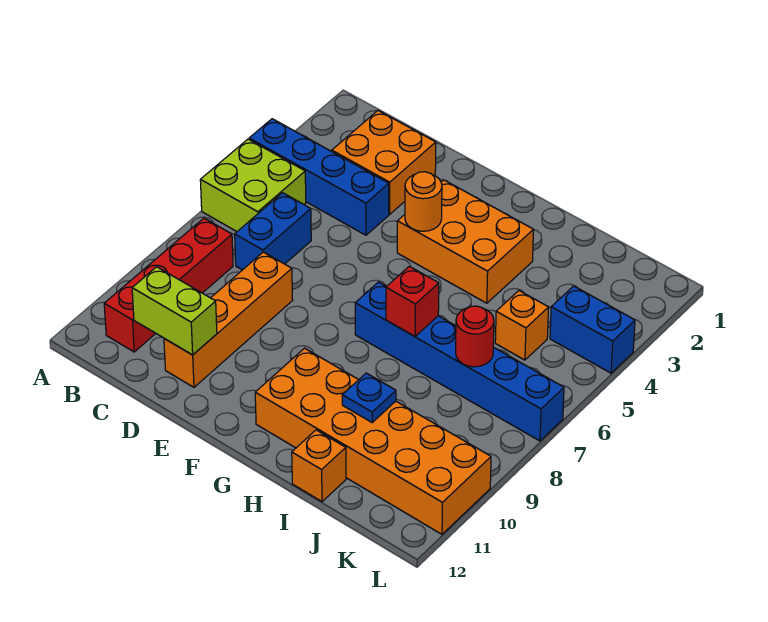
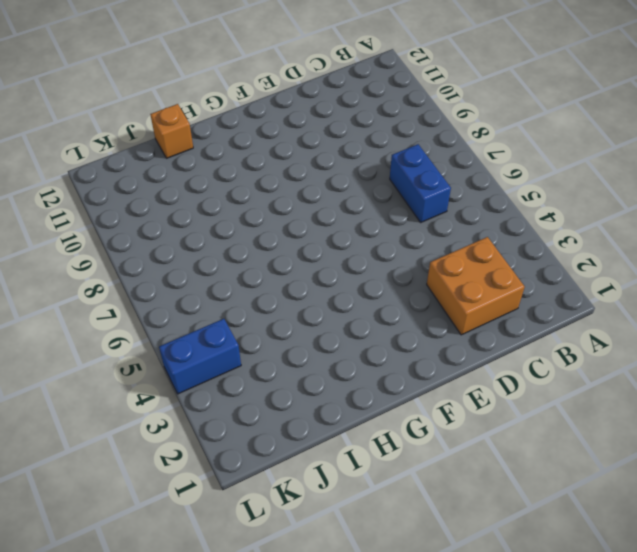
none -> blue 1x4 brick [249,119,389,235]
none -> lime 2x2 brick [200,139,306,231]
none -> red 1x4 brick [104,218,233,352]

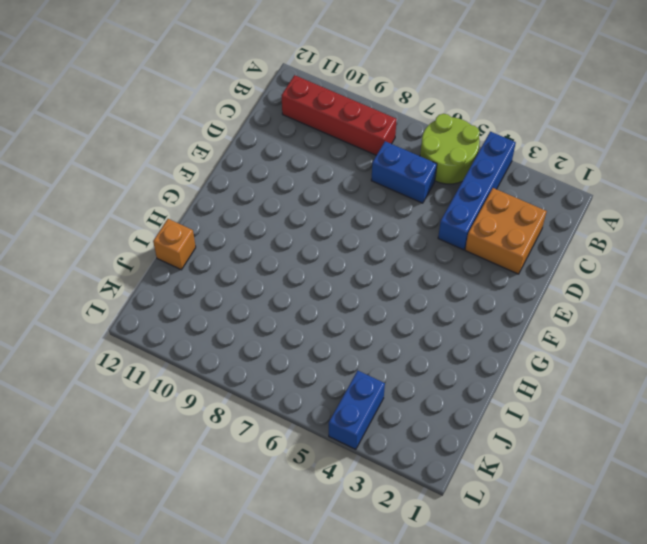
lime 2x2 round brick [420,114,480,184] -> lime 2x2 brick [200,139,306,231]
none -> orange 1x4 brick [164,252,293,387]
none -> orange 2x3 brick [397,180,534,303]
none -> blue 1x6 brick [355,282,564,441]

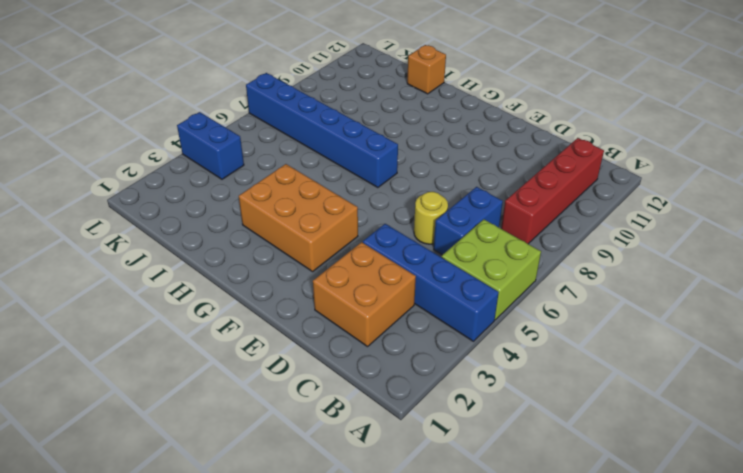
yellow 1x1 round brick [414,192,448,244] -> none
none -> orange 1x4 brick [164,252,293,387]
none -> orange 2x6 brick [255,348,491,534]
none -> orange 1x1 brick [495,291,549,360]

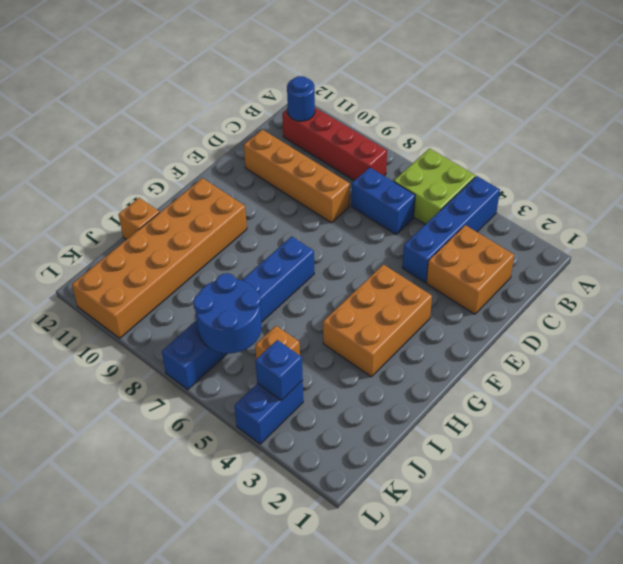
blue 1x1 round brick [287,76,315,121] -> none
blue 2x2 round brick [193,273,262,353] -> red 1x1 round brick [456,306,494,367]
blue 1x1 brick [255,340,303,401] -> none
none -> lime 1x2 brick [132,267,217,355]
none -> orange 1x1 round brick [405,172,442,231]
none -> red 1x1 brick [386,266,439,336]

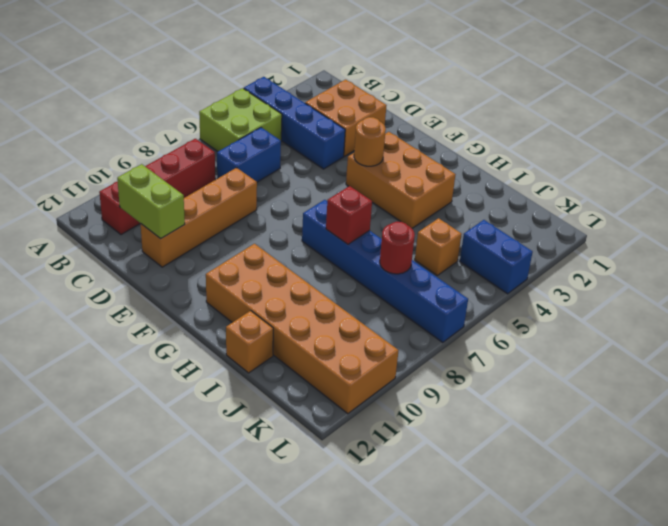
none -> blue 1x1 plate [342,373,396,422]

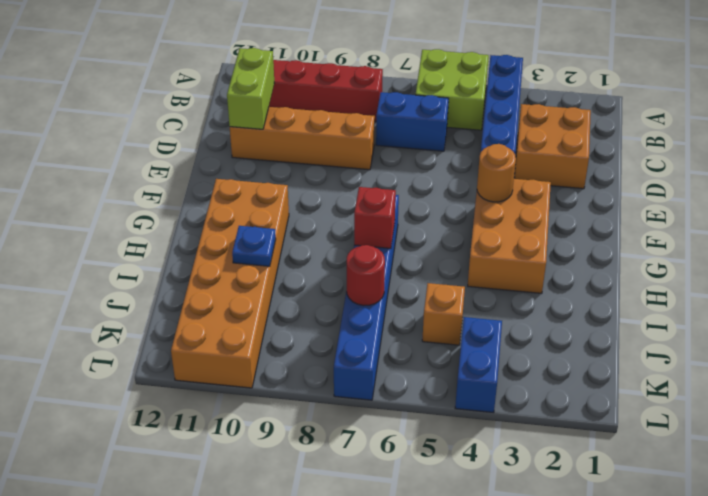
none -> orange 1x1 brick [292,430,346,502]

